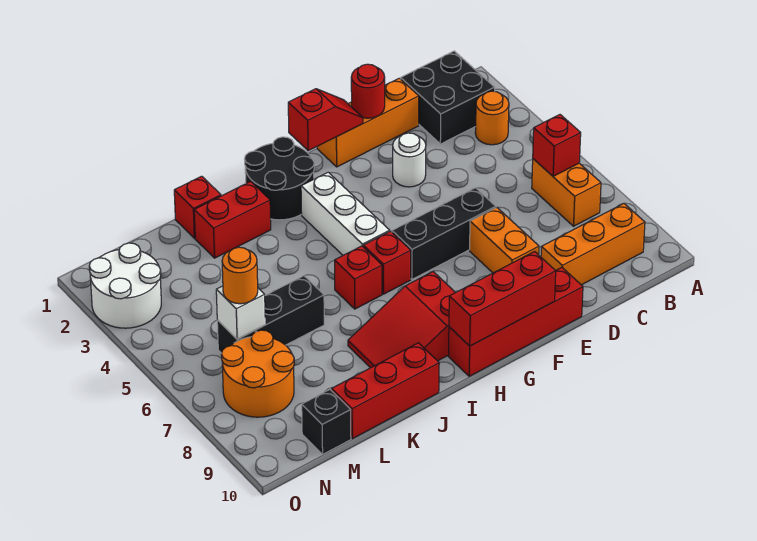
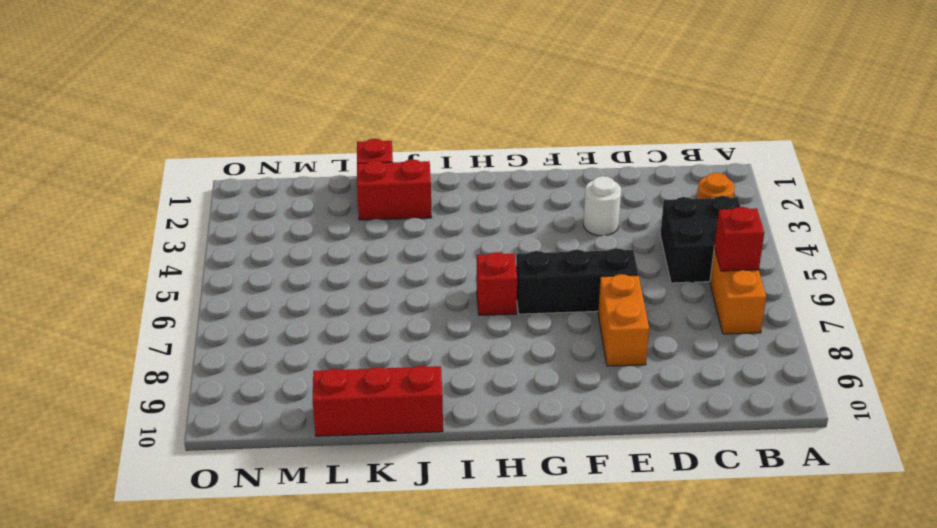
black 2x2 brick [660,196,740,283] -> black 2x2 brick moved to [401,51,495,144]
none -> orange 1x3 brick [541,203,645,285]
none -> orange 1x3 brick [317,78,419,167]
none -> red 1x4 brick [448,267,583,376]

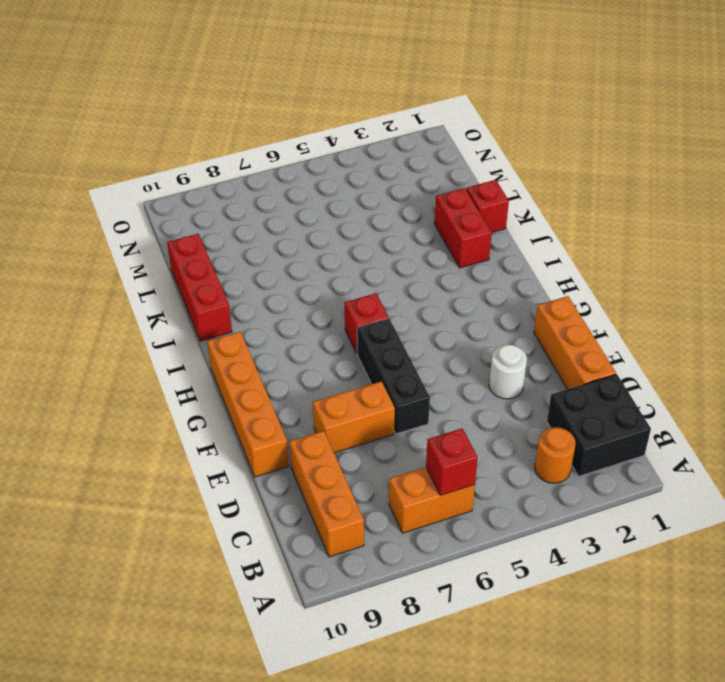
orange 1x4 brick [208,332,289,477] -> red 1x4 brick [448,267,583,376]
none -> black 2x2 round brick [245,137,314,220]
none -> white 1x3 brick [301,172,390,255]
none -> red 2x3 slope [348,272,456,368]

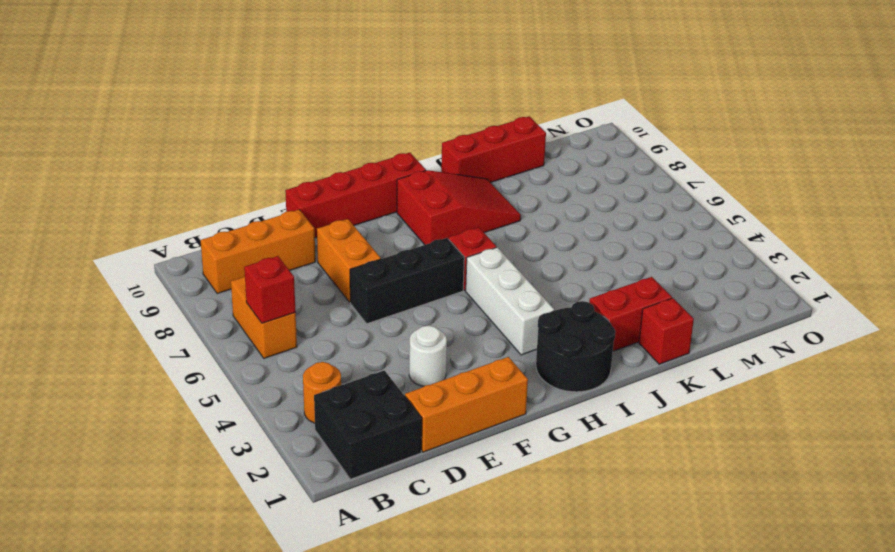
none -> red 1x1 brick [335,246,382,309]
none -> black 1x3 brick [217,276,324,353]
none -> orange 2x2 round brick [221,330,294,417]

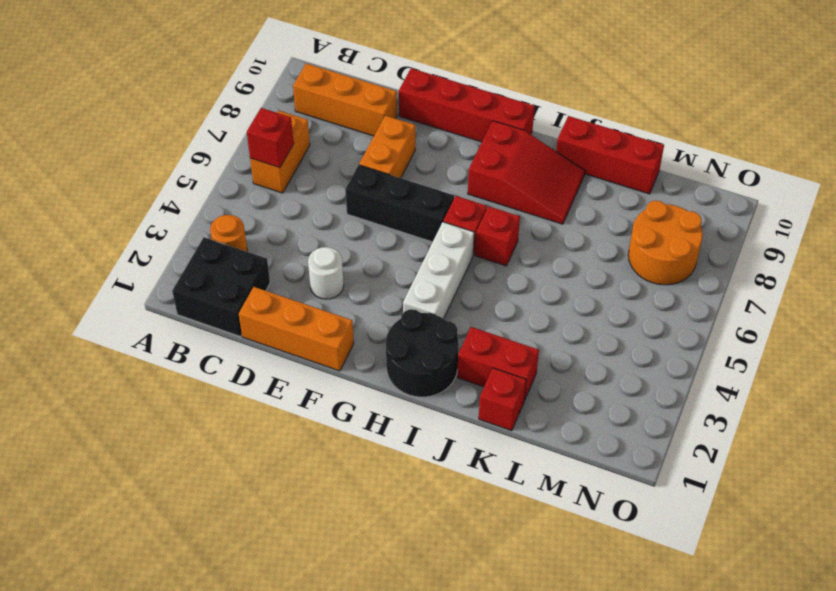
none -> black 1x3 brick [217,276,324,353]
none -> black 1x1 brick [302,390,351,454]
none -> white 2x2 round brick [89,243,161,328]

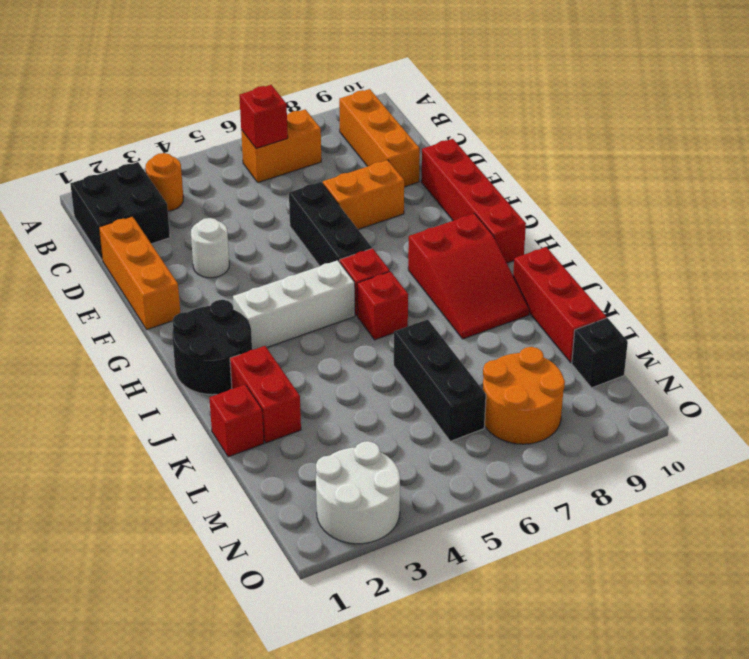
none -> red 1x1 round brick [351,64,385,118]
none -> red 1x2 slope [288,89,363,151]
none -> red 1x3 brick [449,252,556,346]

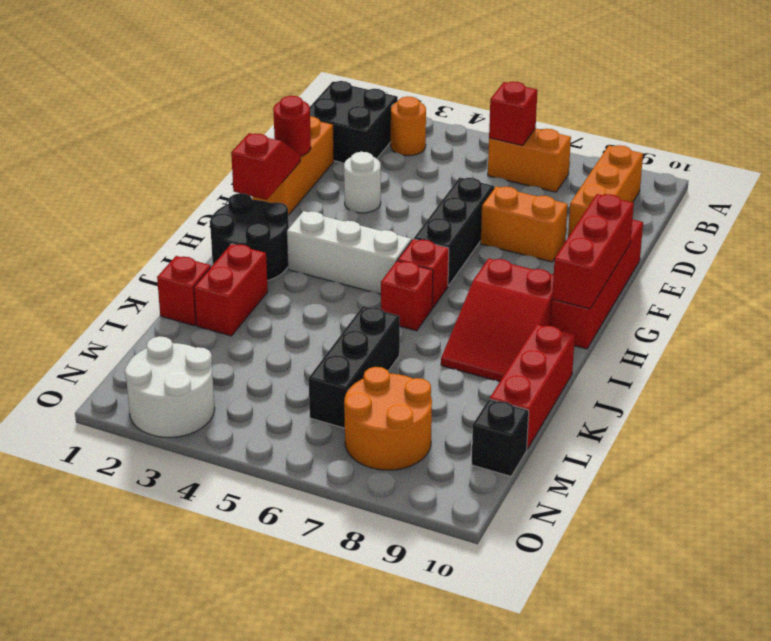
none -> white 1x1 brick [216,286,265,339]
none -> orange 1x1 round brick [222,247,258,304]

